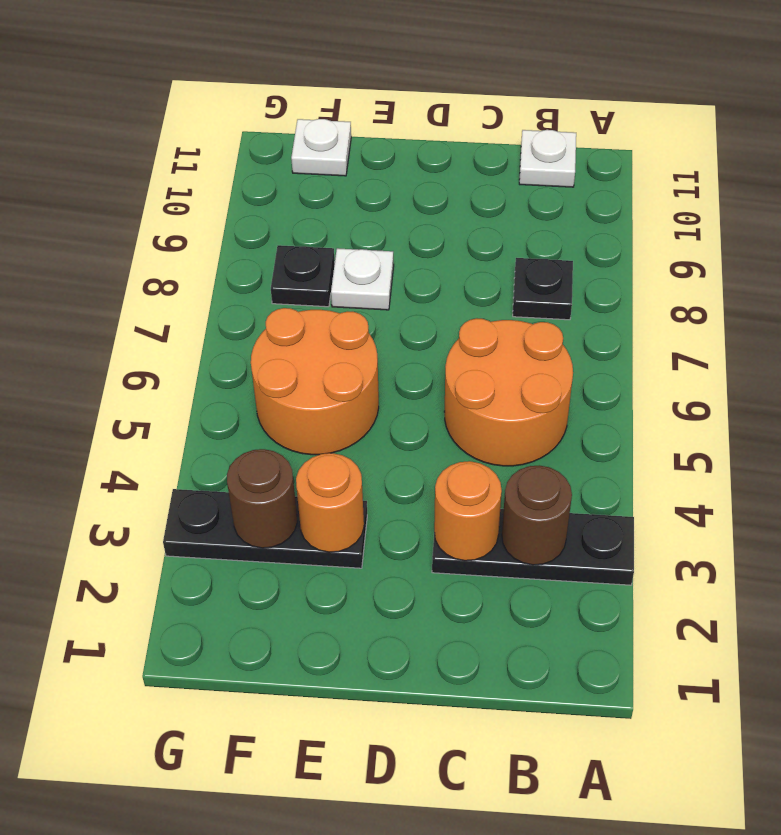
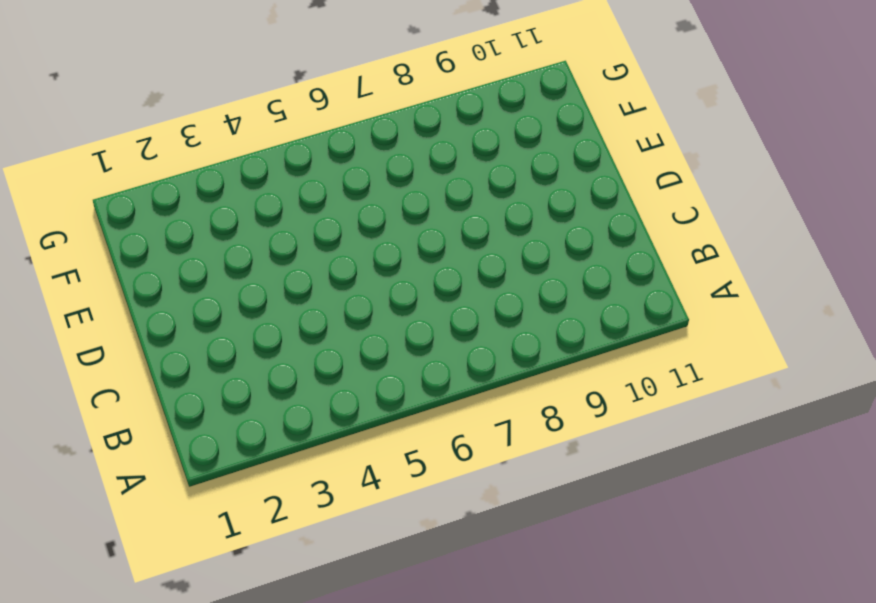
none -> black 1x3 plate [432,509,634,585]
none -> orange 2x2 round brick [444,318,573,466]
none -> black 1x1 plate [513,258,573,320]

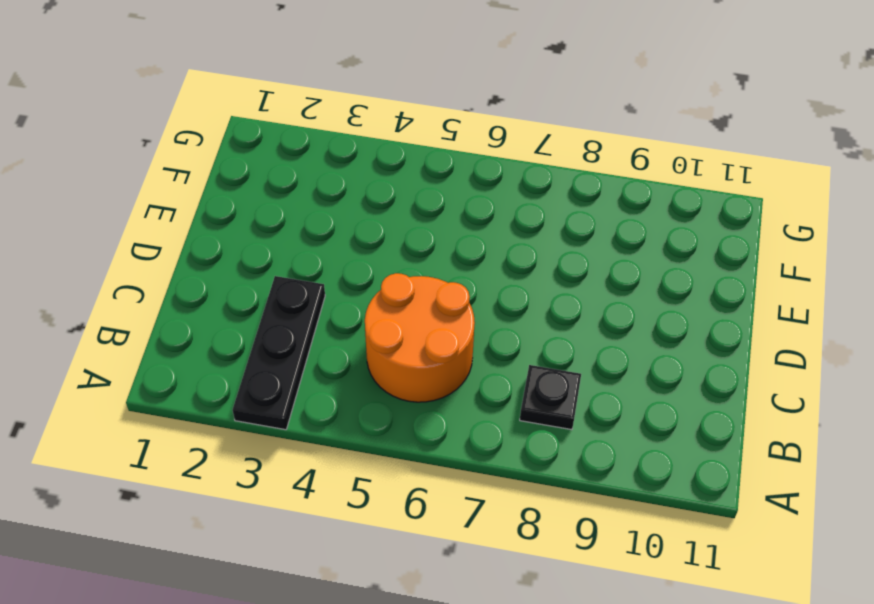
none -> white 1x1 plate [519,130,576,187]
none -> black 1x3 plate [163,489,367,568]
none -> orange 2x2 round brick [251,308,379,455]

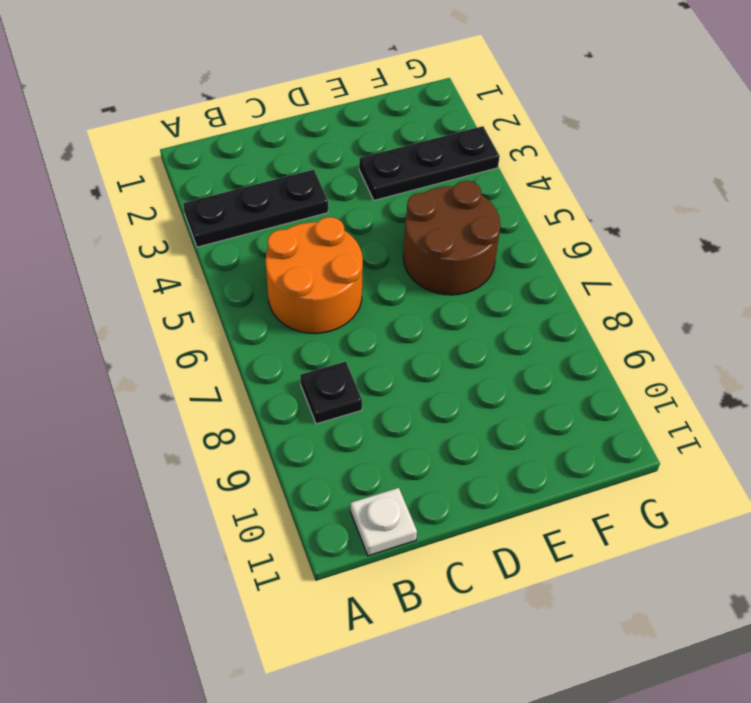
brown 2x2 round brick [403,181,500,295] -> orange 2x2 round brick [251,308,379,455]
none -> white 1x1 plate [331,248,394,310]
none -> black 1x1 plate [271,245,335,307]
none -> white 1x1 plate [291,119,351,176]

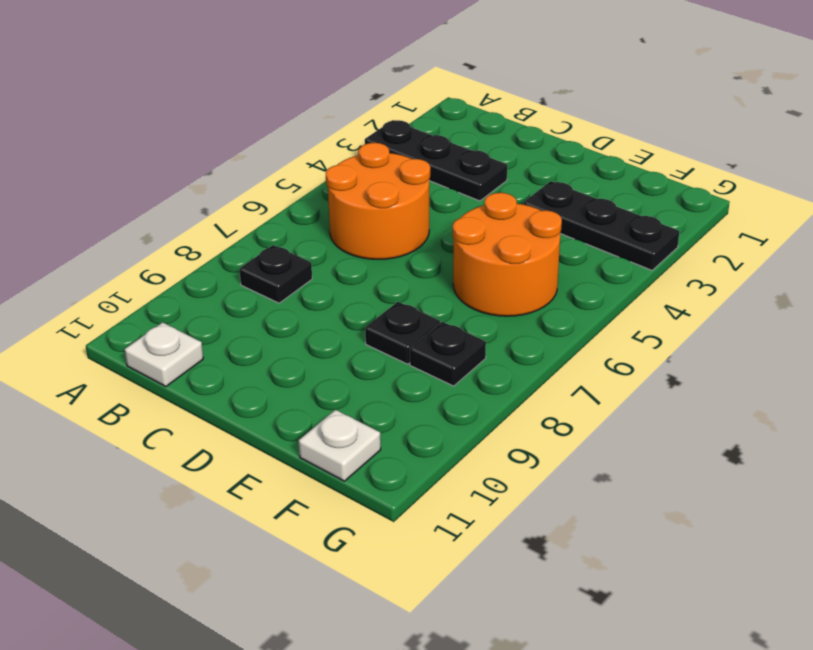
black 1x1 plate [365,302,440,364] -> white 1x1 plate [331,248,394,310]
none -> brown 1x1 round brick [502,465,572,565]
none -> orange 1x1 round brick [434,461,502,561]
none -> orange 1x1 round brick [296,453,364,552]

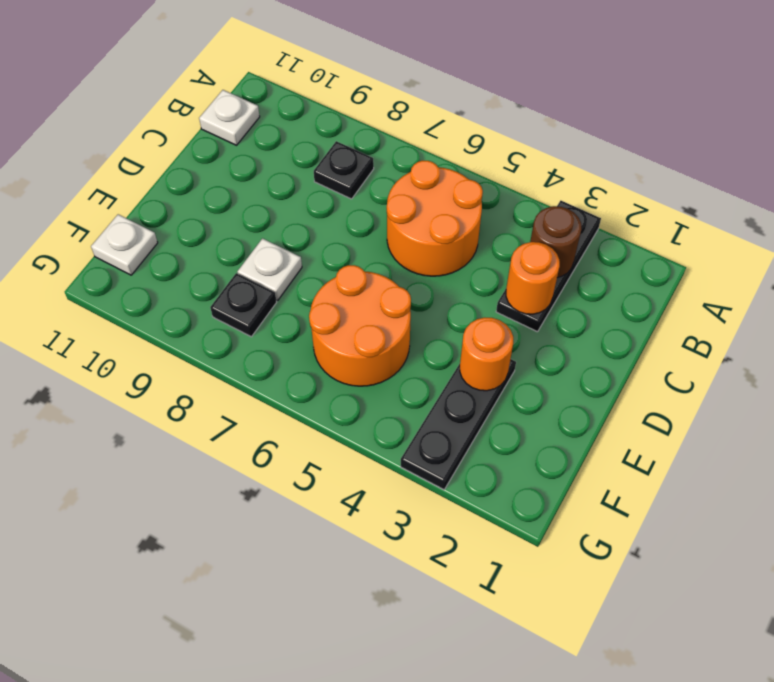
none -> brown 1x1 round brick [227,449,297,548]

